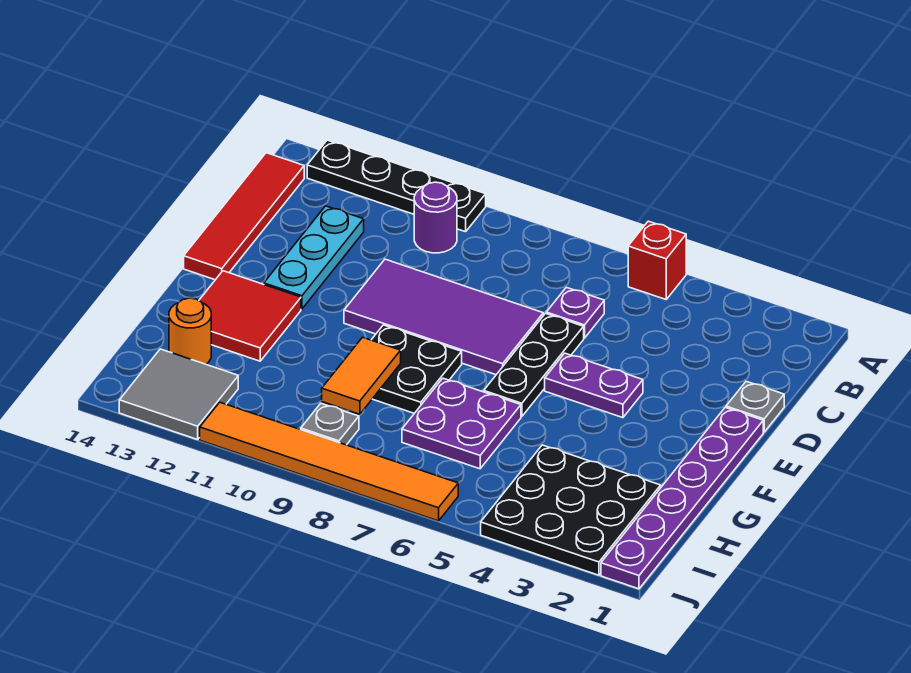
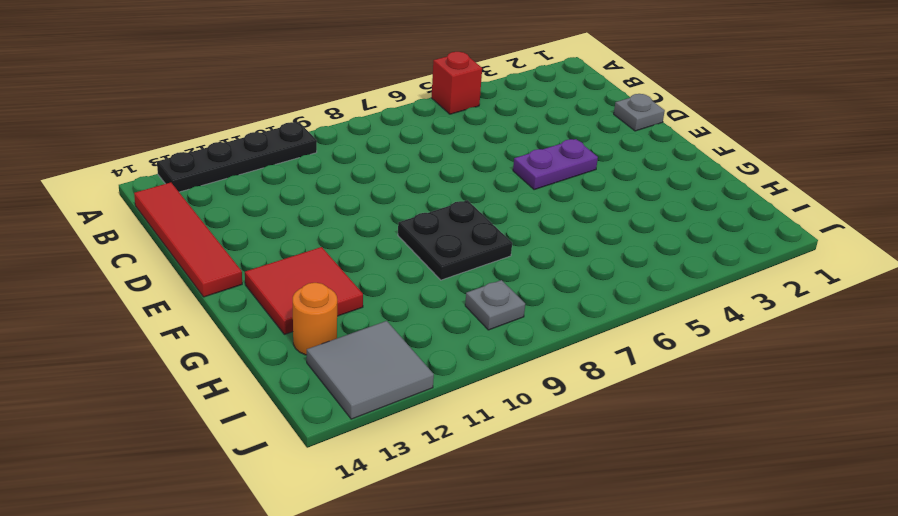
none -> purple 1x1 round brick [414,182,457,253]
none -> purple 1x1 plate [546,287,604,338]
none -> cyan 1x3 plate [264,206,364,309]

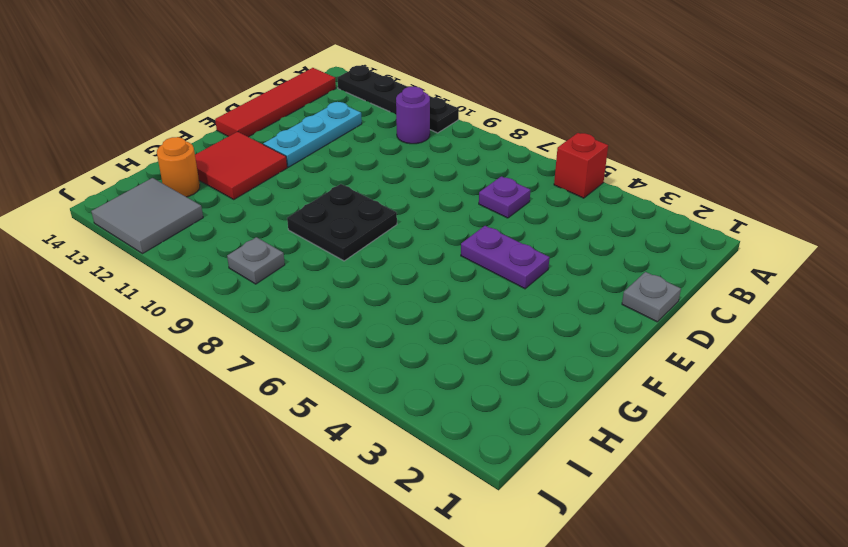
none -> black 1x3 plate [484,314,584,417]
none -> purple 2x4 tile [344,259,543,375]
none -> purple 1x6 plate [601,408,763,589]

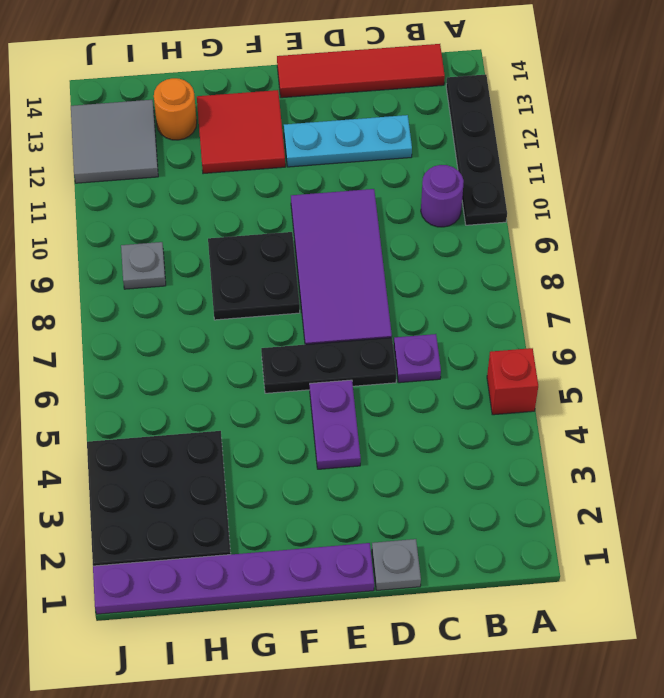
none -> purple 2x2 plate [402,378,521,469]
none -> orange 1x6 tile [200,402,458,521]
none -> orange 1x2 tile [322,337,401,414]

